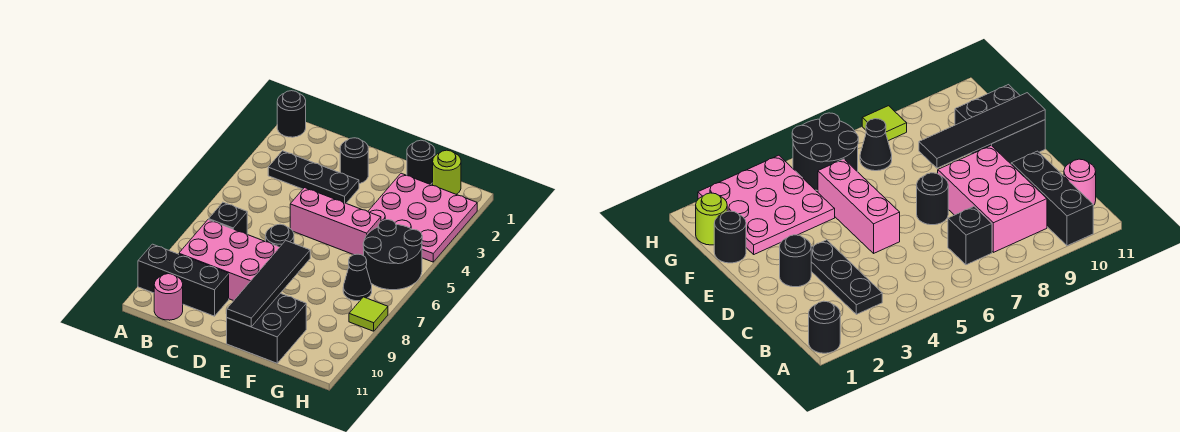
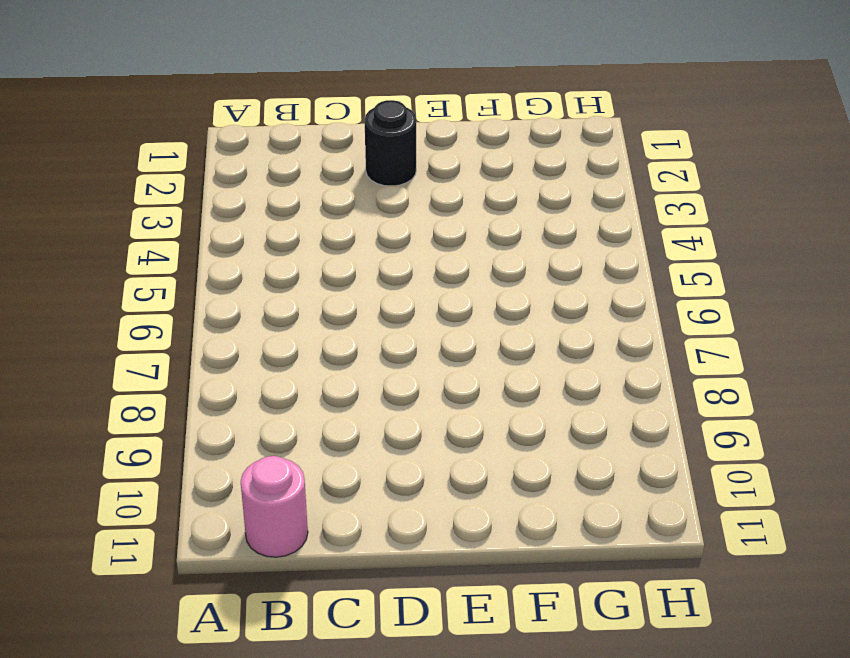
none -> black 1x1 round brick [277,91,306,137]
none -> black 1x3 brick [138,244,229,316]
none -> black 1x3 plate [268,151,359,203]

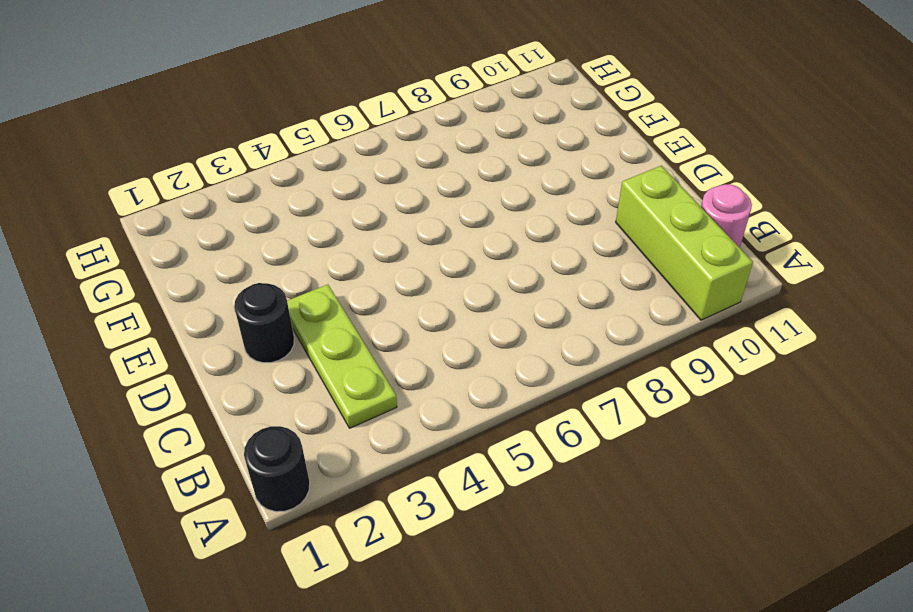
lime 1x3 brick [616,166,753,320] -> black 1x3 brick [138,244,229,316]
lime 1x3 plate [287,285,397,428] -> black 1x3 plate [268,151,359,203]
none -> black 1x1 brick [209,202,247,234]
none -> pink 2x3 brick [179,220,280,301]
none -> pink 1x3 brick [290,188,381,256]

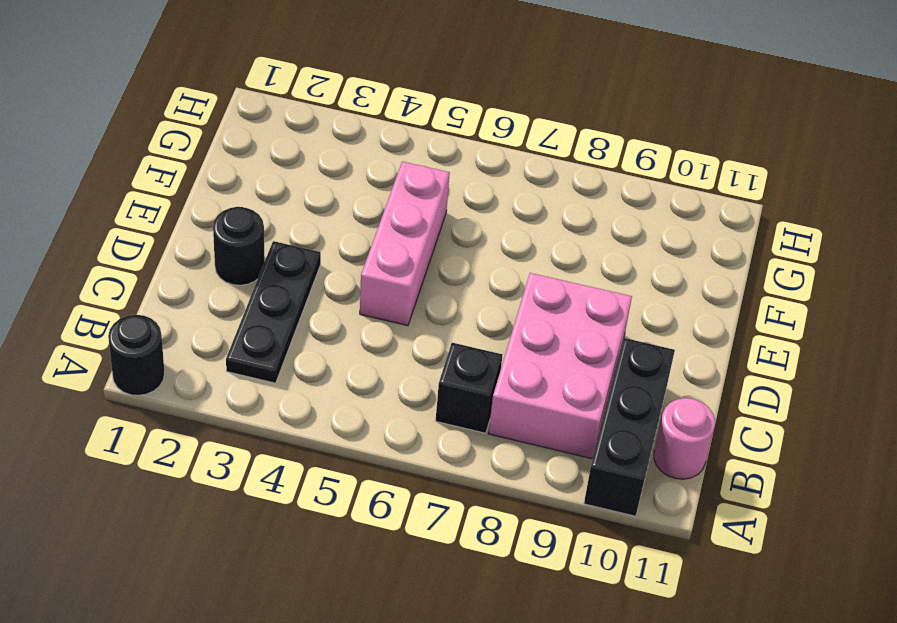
none -> black 1x1 round brick [266,224,294,247]
none -> black 2x2 brick [227,293,306,363]
none -> black 1x1 round brick [407,140,435,185]

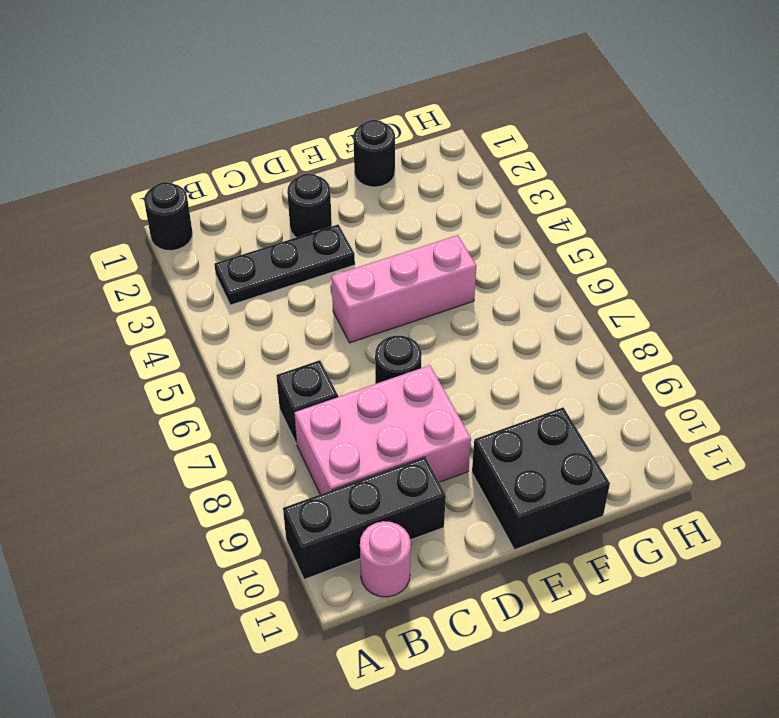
none -> pink 3x3 plate [368,173,477,262]
none -> lime 1x1 round brick [433,150,461,194]
none -> black 2x2 round brick [363,220,422,290]

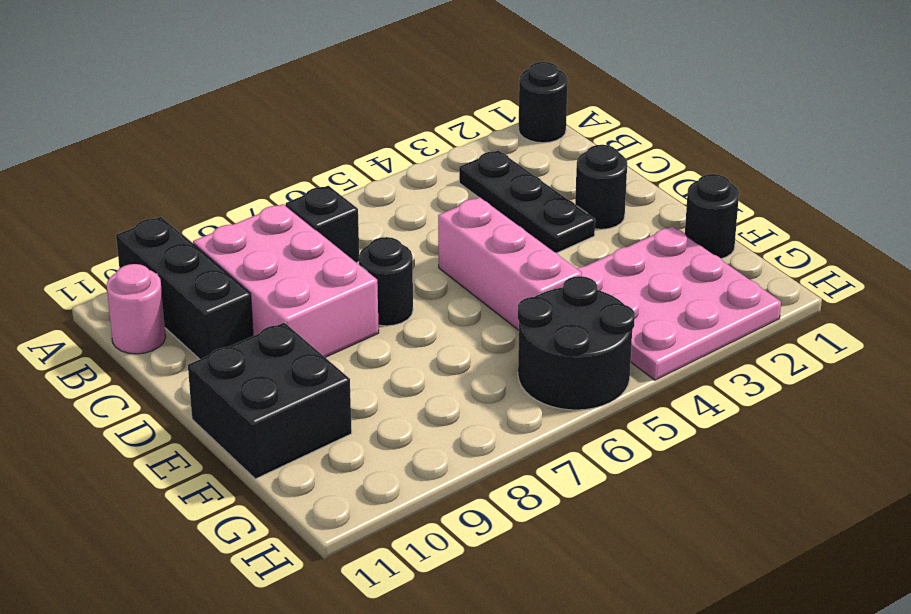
none -> lime 1x1 round brick [433,150,461,194]
none -> black 1x1 cone [343,254,372,301]
none -> lime 1x1 tile [349,297,388,331]

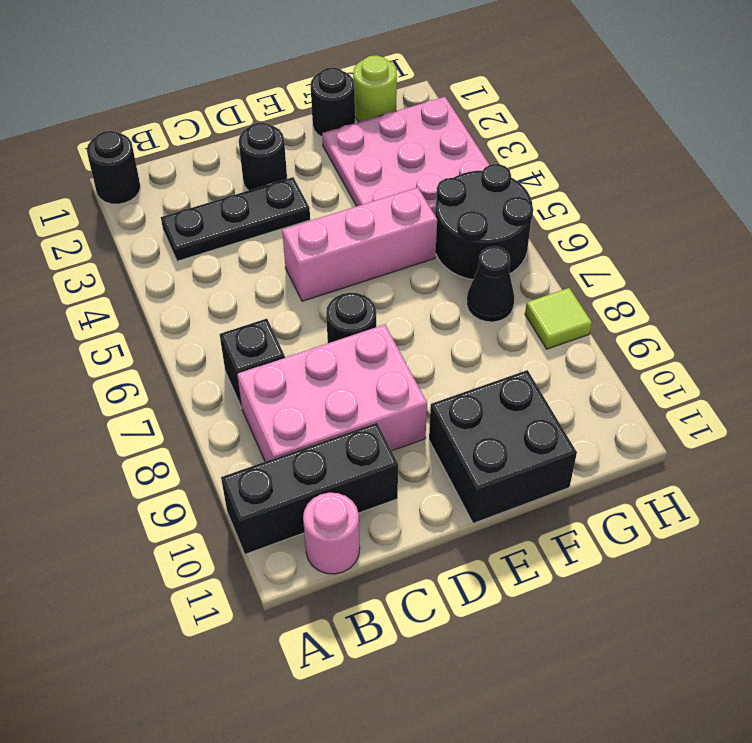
none -> black 1x4 tile [226,241,310,327]

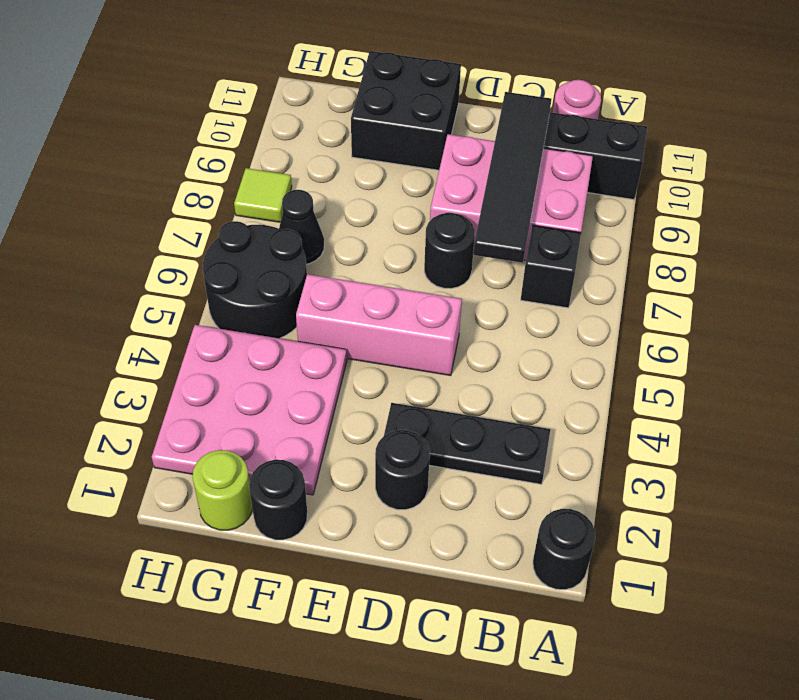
black 1x4 tile [473,92,551,263] -> black 1x4 tile moved to [226,241,310,327]

